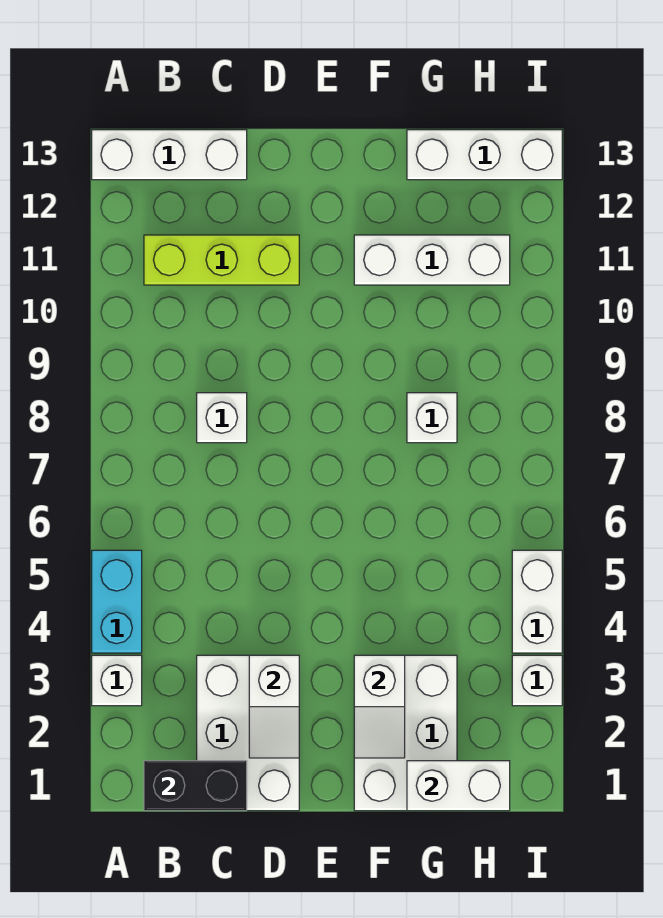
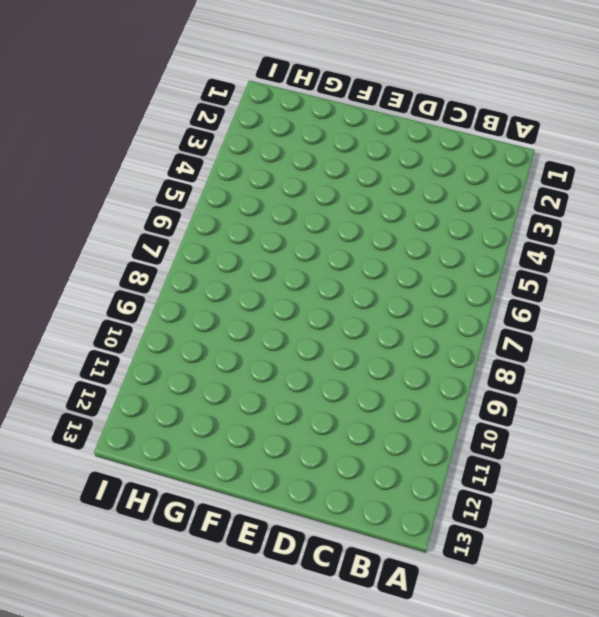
none -> white 1x1 brick [92,655,142,706]
none -> cyan 1x2 brick [92,550,142,653]
none -> white 1x3 brick [92,130,247,180]

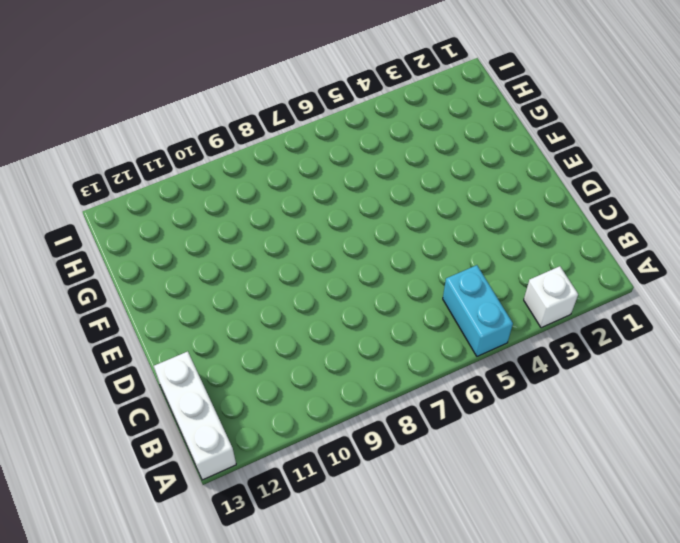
cyan 1x2 brick [443,265,513,356] -> cyan 1x2 brick turned to [92,550,142,653]
none -> lime 1x3 brick [144,235,299,285]
none -> white 2x3 brick [197,655,299,811]
none -> white 1x1 brick [197,393,247,443]

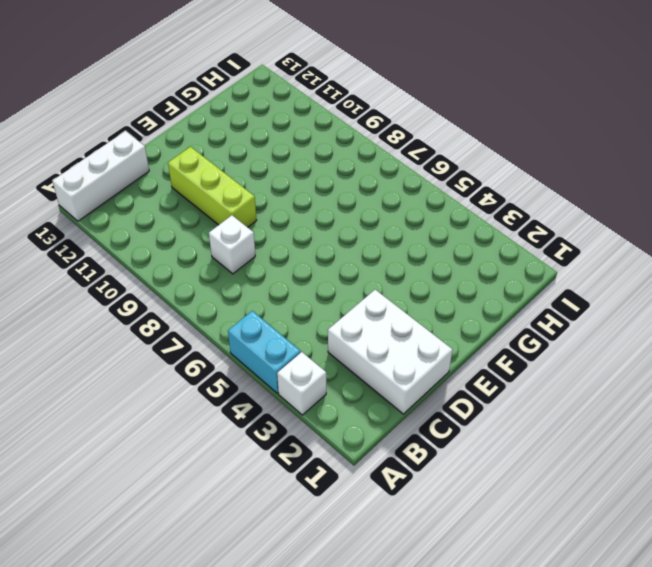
lime 1x3 brick [168,147,257,227] -> lime 1x3 brick turned to [144,235,299,285]
none -> white 2x3 brick [354,655,457,811]
none -> white 1x3 brick [354,235,510,285]
none -> white 1x1 brick [407,393,457,443]

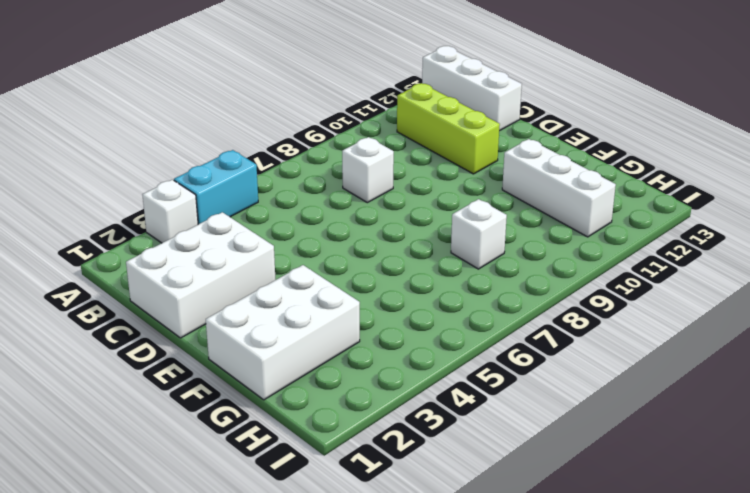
none -> white 1x3 brick [407,130,562,180]
none -> white 1x1 brick [512,655,562,706]
none -> white 1x2 brick [512,550,562,653]

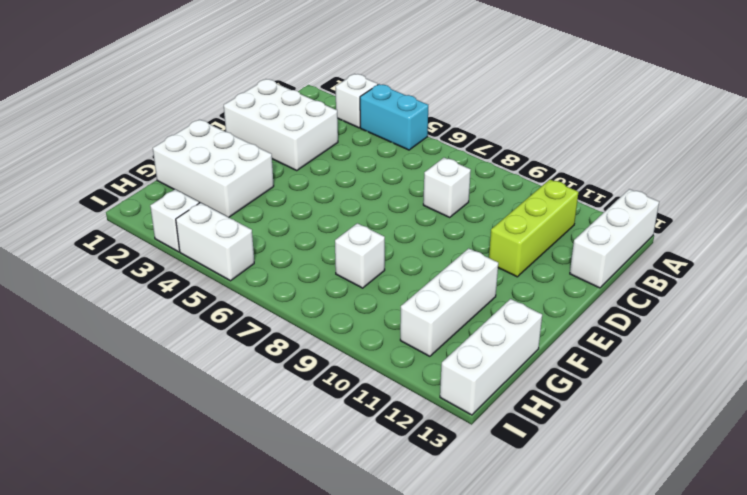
none -> black 1x2 brick [144,761,247,811]
none -> white 1x2 slope [249,655,299,758]
none -> white 1x2 slope [354,655,405,758]

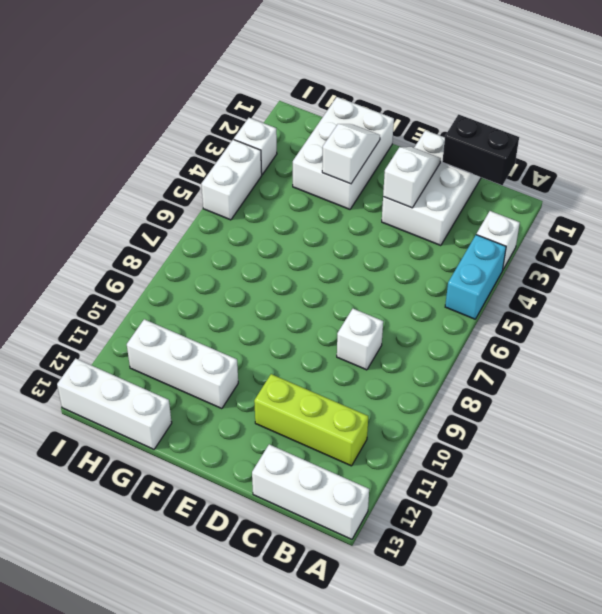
none -> white 1x1 brick [407,393,457,443]
none -> white 1x2 brick [407,761,510,811]

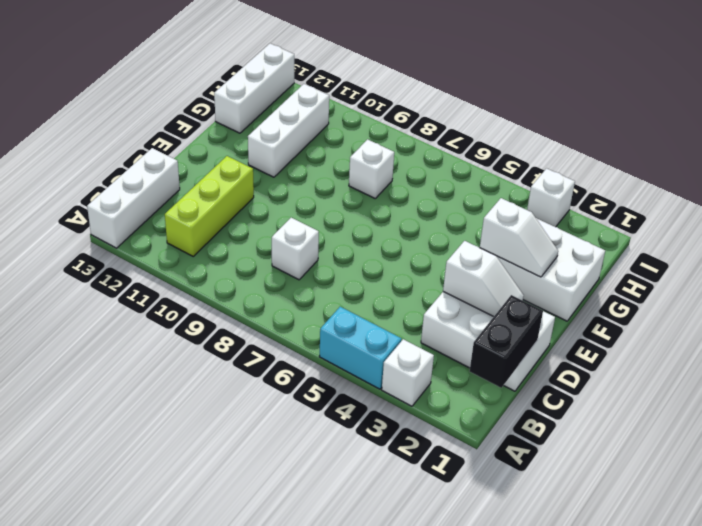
none -> white 1x2 brick [512,550,562,653]
none -> white 1x2 brick [407,761,510,811]

